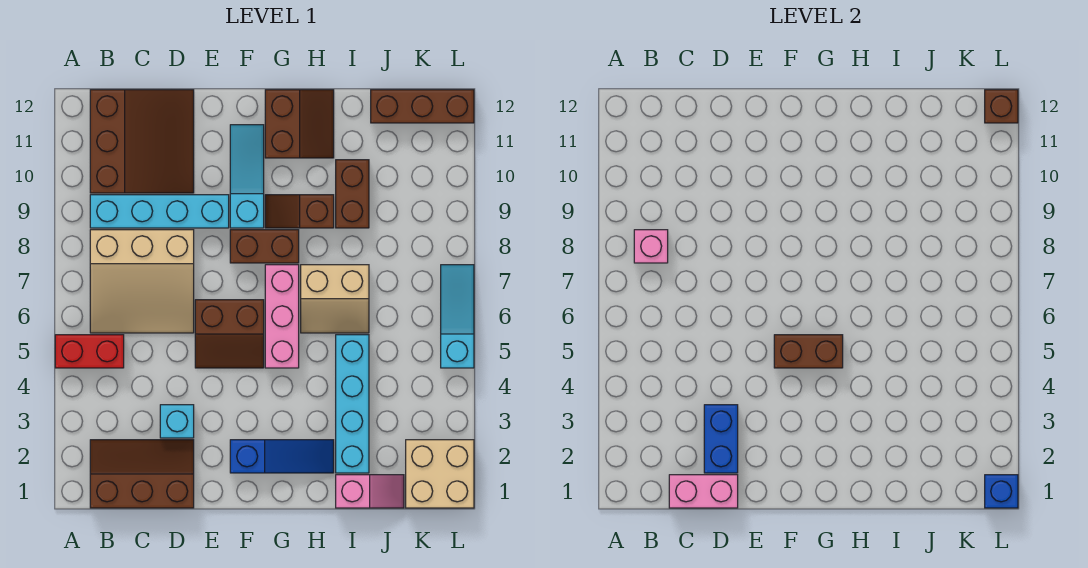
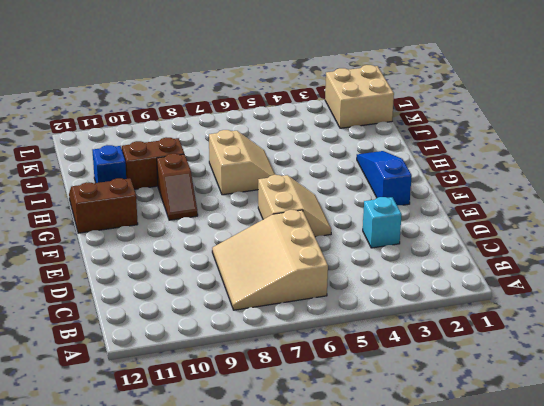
tan 3x3 slope [212,210,328,310] -> tan 3x3 slope turned to [90,230,194,333]
tan 2x2 slope [258,175,331,237] -> brown 2x2 slope [195,300,264,368]
blue 1x1 brick [92,145,126,183] -> blue 1x1 brick moved to [985,475,1018,508]
none -> red 1x2 brick [55,335,124,368]
none -> brown 2x3 slope [90,440,194,508]
none -> cyan 1x4 brick [90,195,229,228]

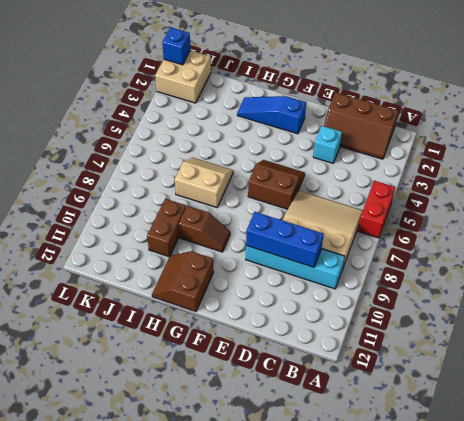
red 1x2 brick [358,181,395,238] -> red 1x2 brick turned to [55,335,124,368]
blue 1x3 brick [246,212,324,267] -> none
none -> brown 3x3 slope [90,90,194,193]
none -> brown 1x2 brick [230,230,299,263]
none -> cyan 1x3 slope [230,125,264,228]

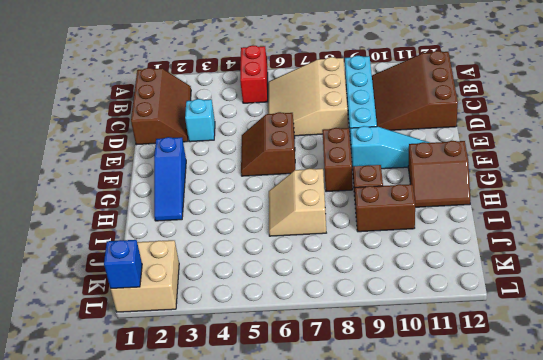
brown 3x3 slope [372,51,458,130] -> brown 3x3 slope turned to [90,90,194,193]
none -> pink 1x3 brick [265,265,299,368]
none -> pink 1x2 slope [336,475,404,508]
none -> cyan 1x4 brick [336,335,369,473]

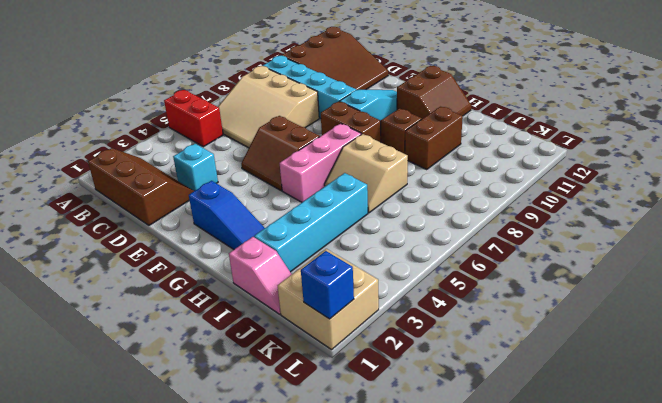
none -> brown 1x3 brick [371,90,474,123]
none -> cyan 1x3 slope [441,265,474,368]
none -> pink 1x1 brick [634,230,668,263]

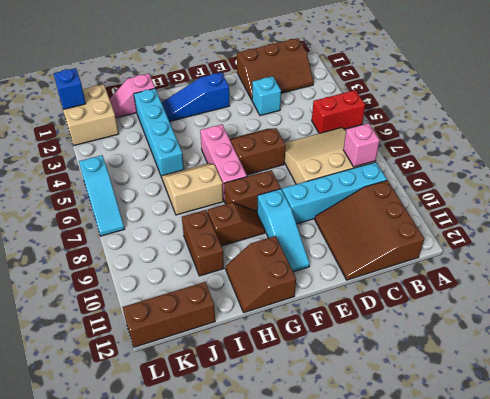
none -> pink 1x2 brick [669,475,738,508]
none -> blue 1x2 brick [704,405,738,473]
none -> brown 1x2 brick [774,335,843,368]

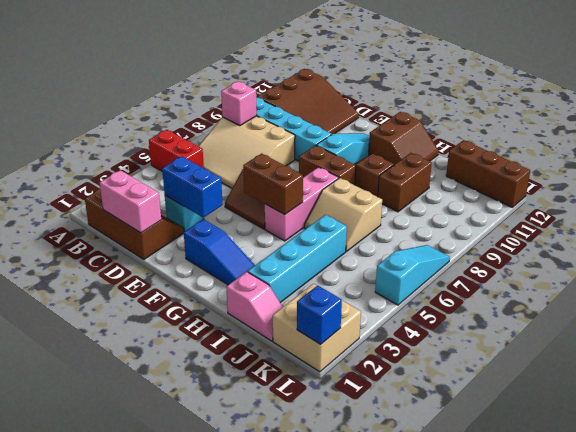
blue 1x2 brick [162,156,223,217] -> blue 1x2 brick turned to [704,405,738,473]
none -> brown 1x1 brick [985,90,1018,123]

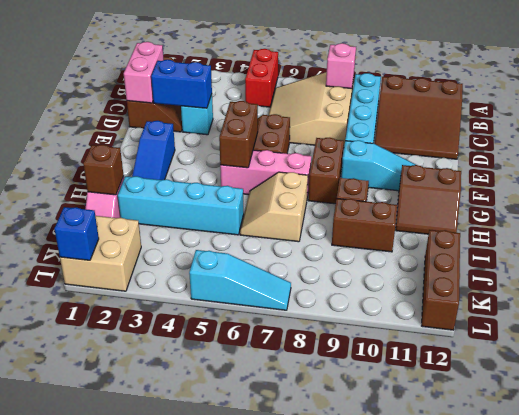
brown 1x1 brick [83,145,124,195] -> brown 1x1 brick moved to [985,90,1018,123]

